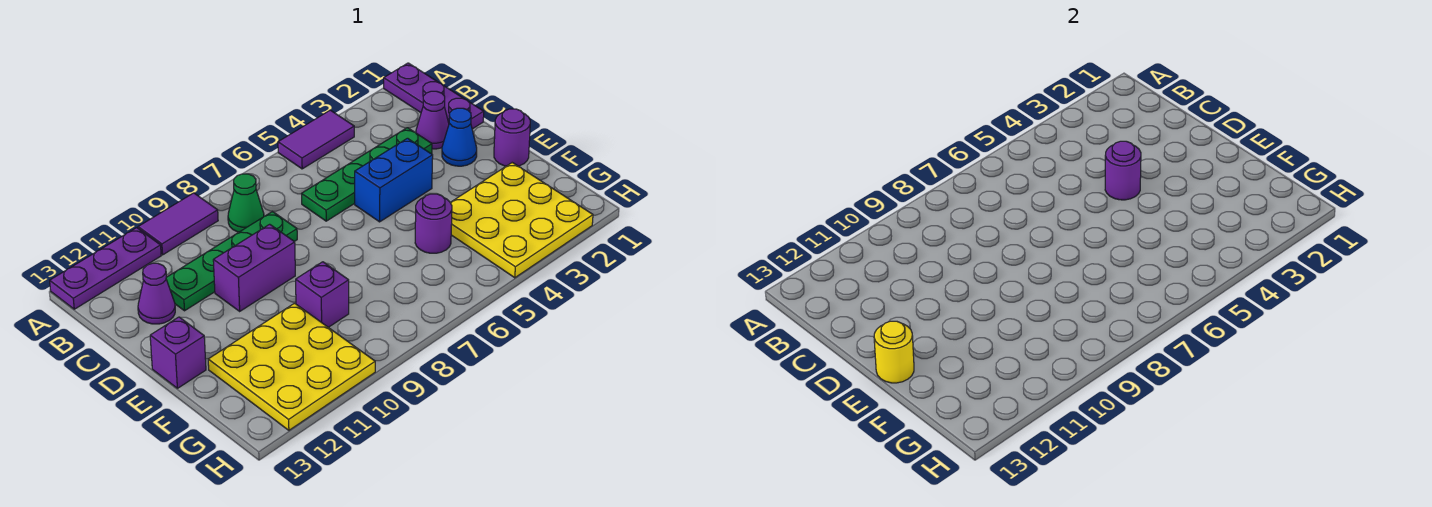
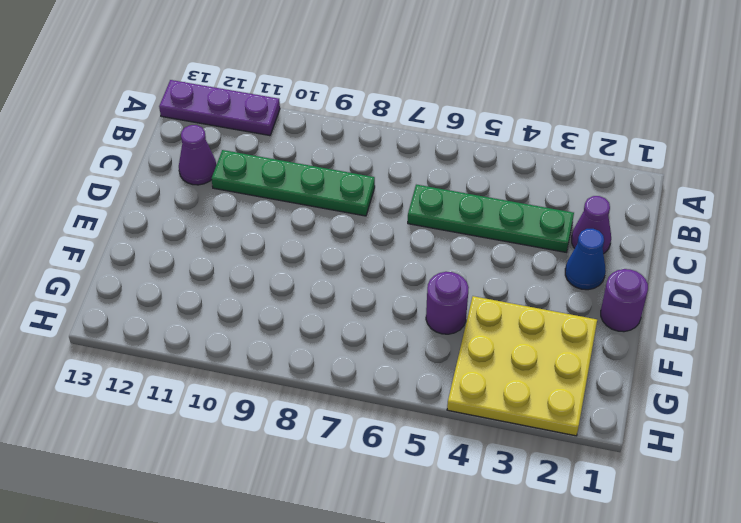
none -> purple 1x3 plate [384,63,484,129]
none -> purple 1x2 tile [278,110,354,169]
none -> purple 1x2 tile [138,193,218,255]

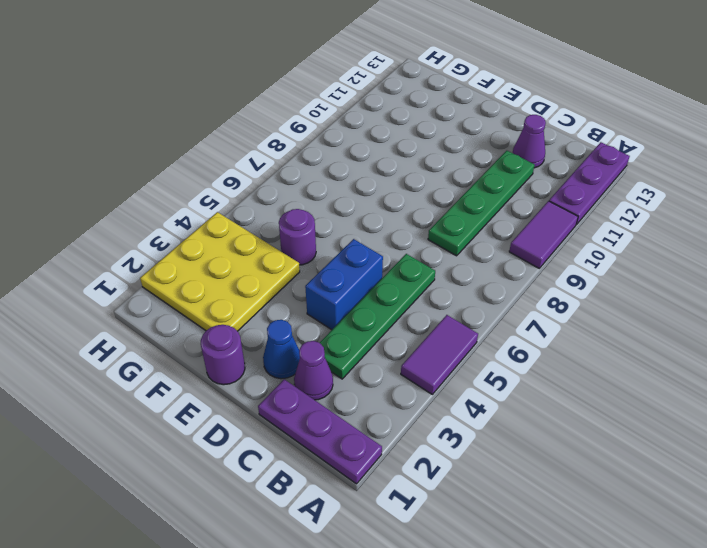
none -> green 1x1 cone [228,174,264,232]
none -> purple 1x2 brick [213,224,295,311]
none -> purple 1x1 brick [150,317,206,388]

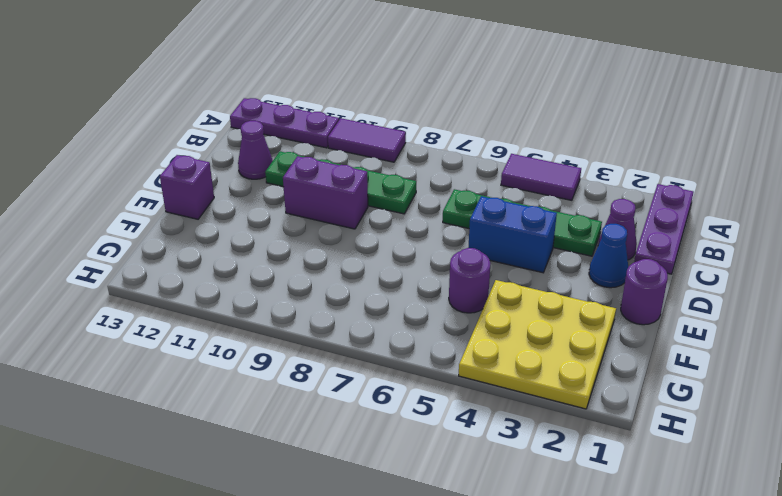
none -> green 1x1 cone [228,174,264,232]
none -> purple 1x1 brick [296,262,349,327]
none -> yellow 3x3 plate [208,303,375,430]

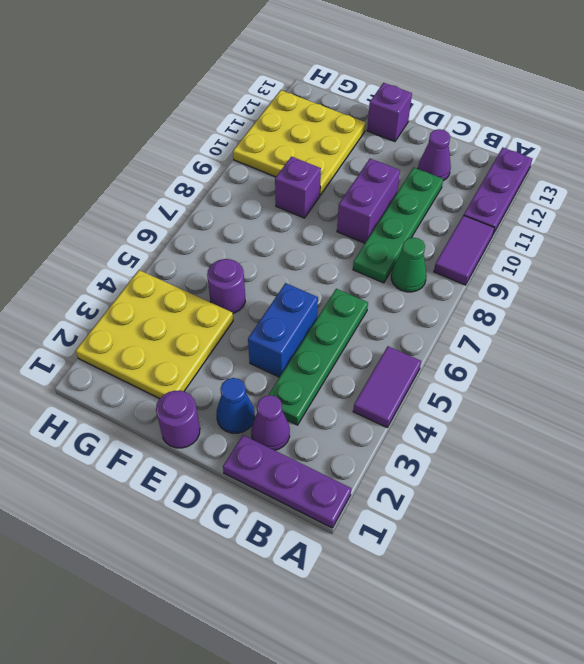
none -> purple 1x1 round brick [1105,141,1141,200]
none -> yellow 1x1 round brick [874,321,914,383]

